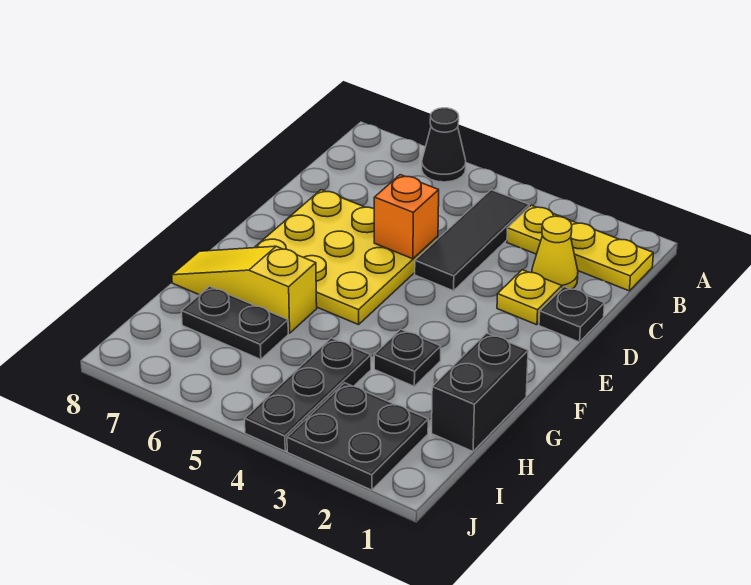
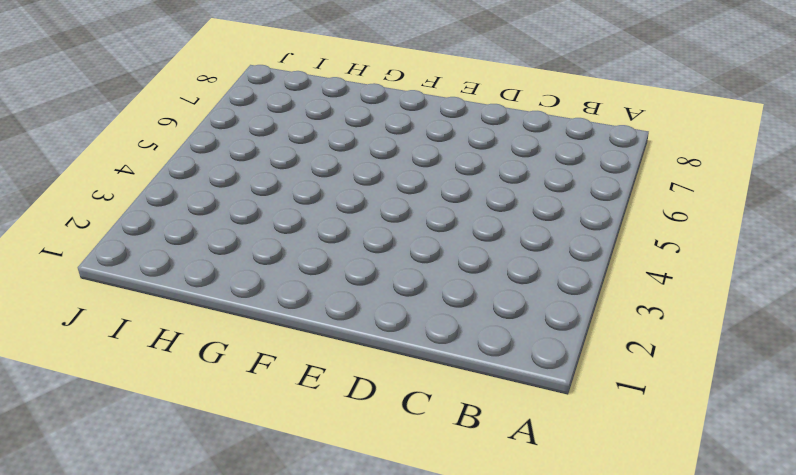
none -> black 1x1 cone [422,108,466,182]
none -> yellow 1x3 plate [507,205,653,291]
none -> black 1x3 tile [415,190,529,291]

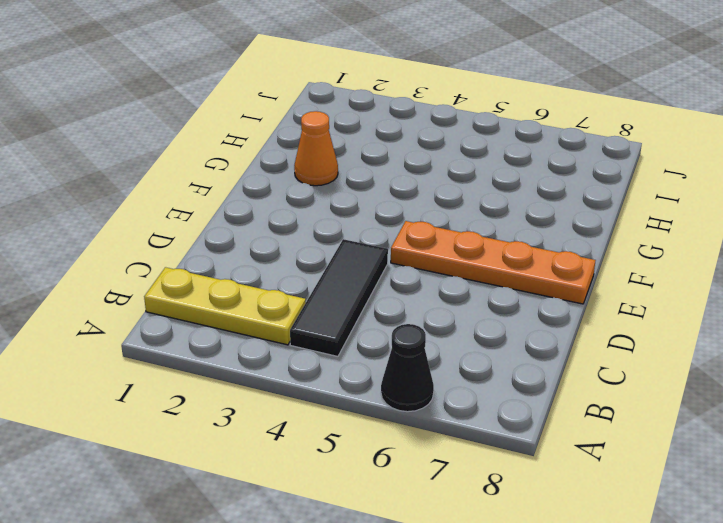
orange 1x4 plate [391,221,596,304] -> yellow 3x3 plate [254,190,438,325]
orange 1x1 cone [294,111,338,186] -> none
none -> yellow 1x1 cone [532,216,578,289]
none -> black 1x1 plate [539,287,604,342]
none -> yellow 1x1 plate [497,270,562,325]

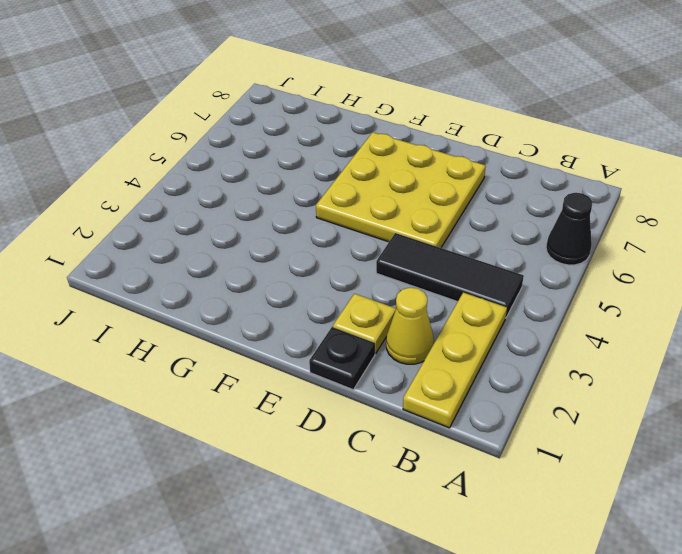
none -> black 1x2 brick [432,333,528,451]
none -> black 1x1 plate [374,329,441,386]
none -> yellow 1x3 slope [172,246,317,333]

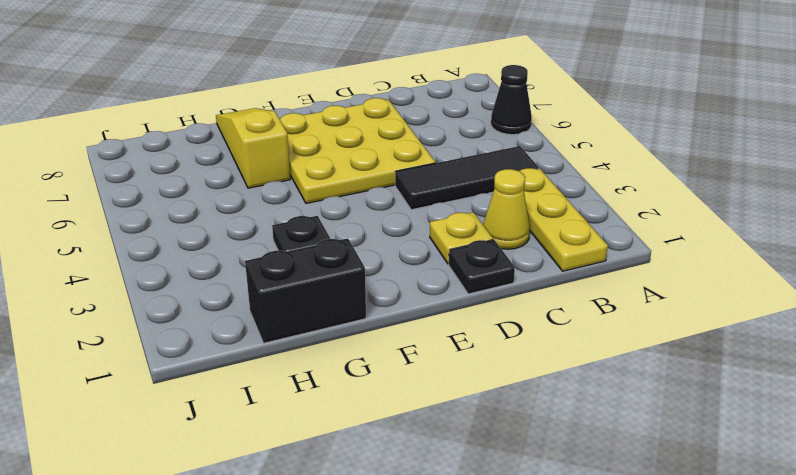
none -> black 1x3 plate [245,338,371,451]
none -> black 1x2 plate [182,286,288,359]
none -> black 2x2 plate [287,383,428,490]

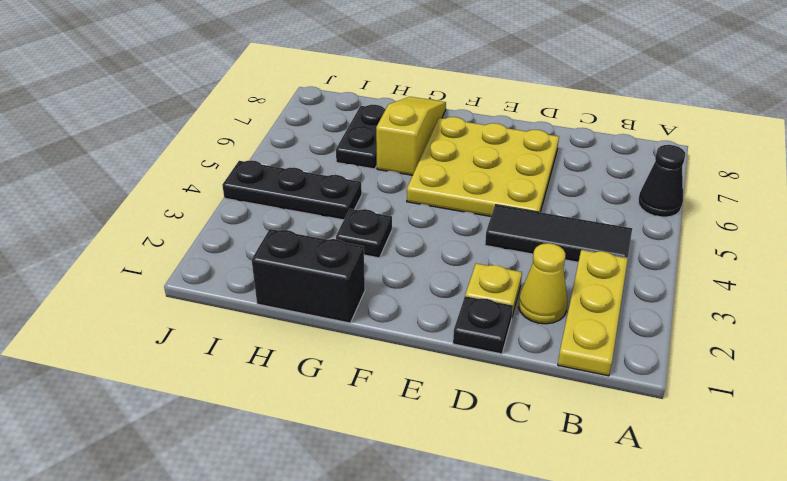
none -> black 2x2 plate [287,383,428,490]
none -> orange 1x1 brick [374,175,439,259]

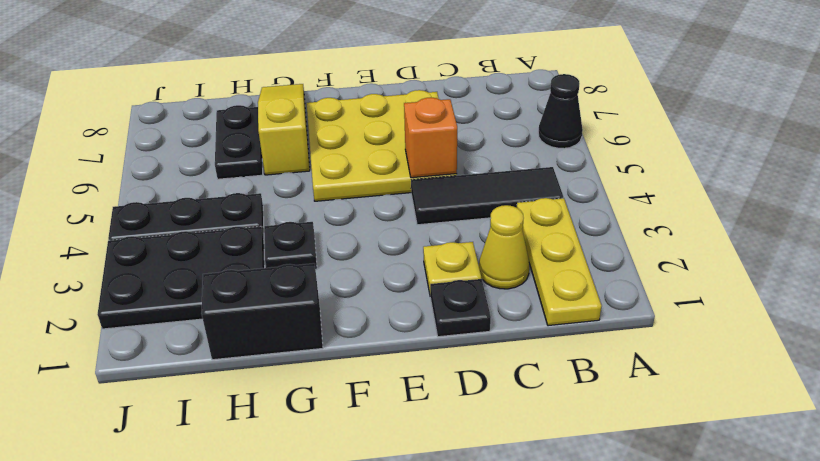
black 2x3 plate [97,226,265,329] -> black 2x2 plate [287,383,428,490]

